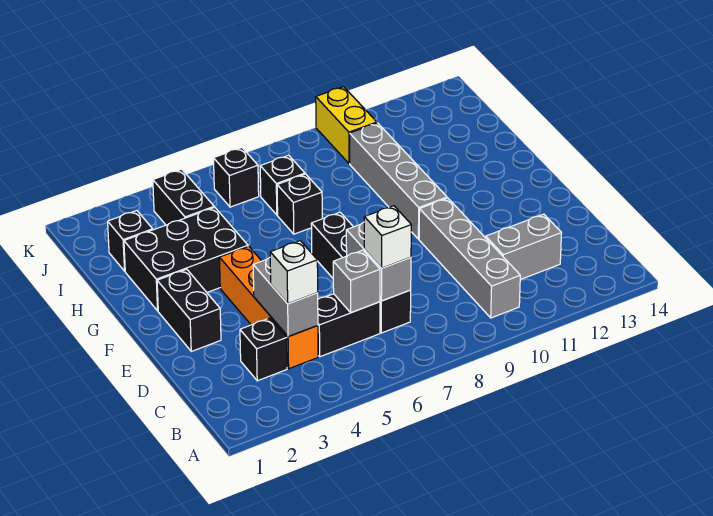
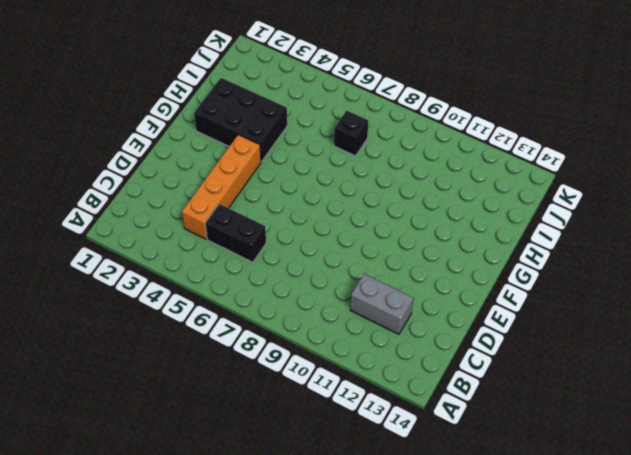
none -> grey 1x4 brick [419,198,520,318]
none -> black 1x1 brick [240,318,287,381]
none -> black 1x4 brick [311,212,411,333]

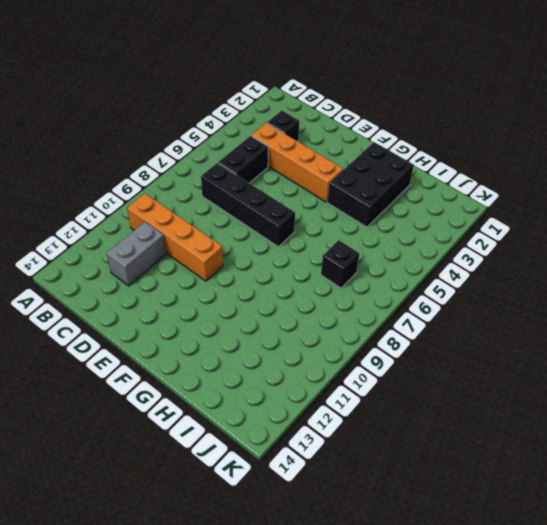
orange 1x4 brick [127,194,223,281] -> grey 1x4 brick [419,198,520,318]
none -> black 1x2 brick [157,269,221,351]
none -> grey 1x4 brick [350,123,447,239]
none -> black 1x1 brick [277,174,322,234]

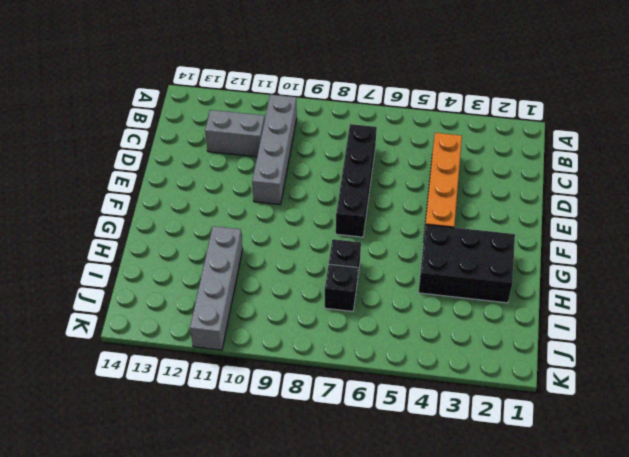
grey 1x4 brick [190,226,243,350] -> grey 1x4 brick moved to [350,123,447,239]
none -> black 1x1 brick [240,318,287,381]
none -> black 1x2 brick [318,294,380,357]
none -> black 1x2 brick [157,269,221,351]

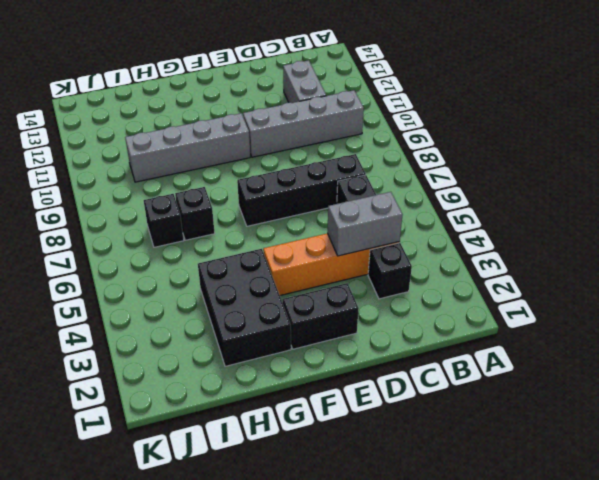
none -> black 1x1 brick [108,211,153,271]
none -> black 1x2 brick [153,169,214,225]
none -> black 1x1 brick [214,148,259,207]

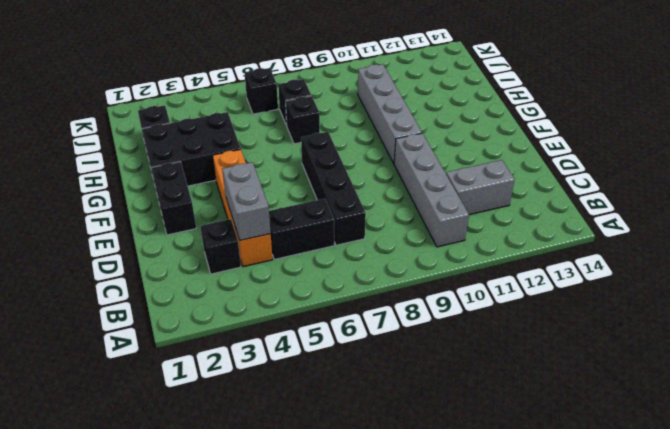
none -> black 1x2 brick [153,169,214,225]
none -> yellow 1x2 brick [316,87,377,163]
none -> grey 1x1 brick [333,250,380,313]

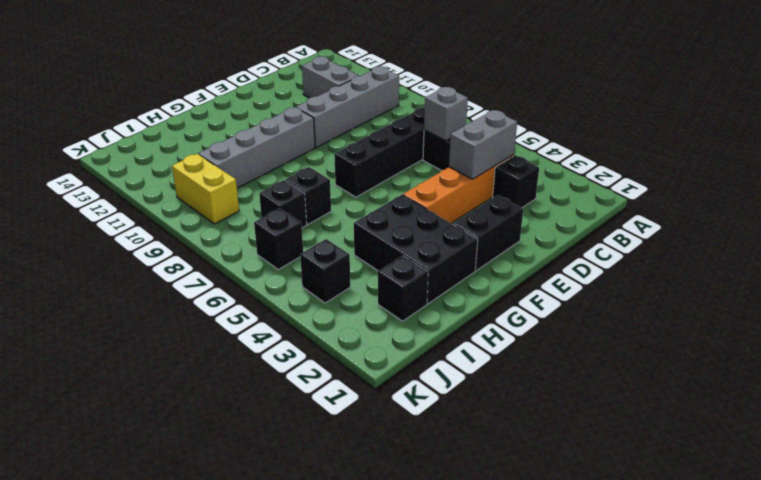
black 1x1 brick [300,239,350,303] -> black 1x2 brick [153,169,214,225]
yellow 1x2 brick [172,154,239,224] -> yellow 1x2 brick turned to [316,87,377,163]
none -> grey 1x2 brick [346,222,411,301]
none -> white 1x1 brick [270,241,318,304]
none -> white 1x1 brick [364,206,411,268]

